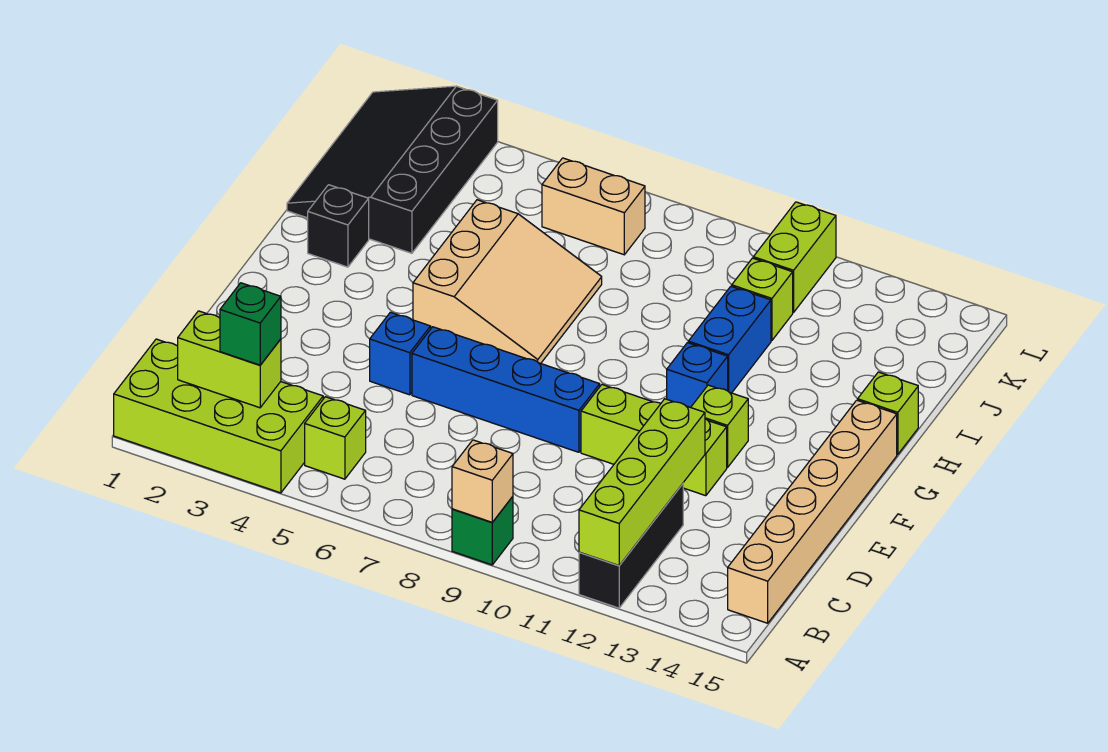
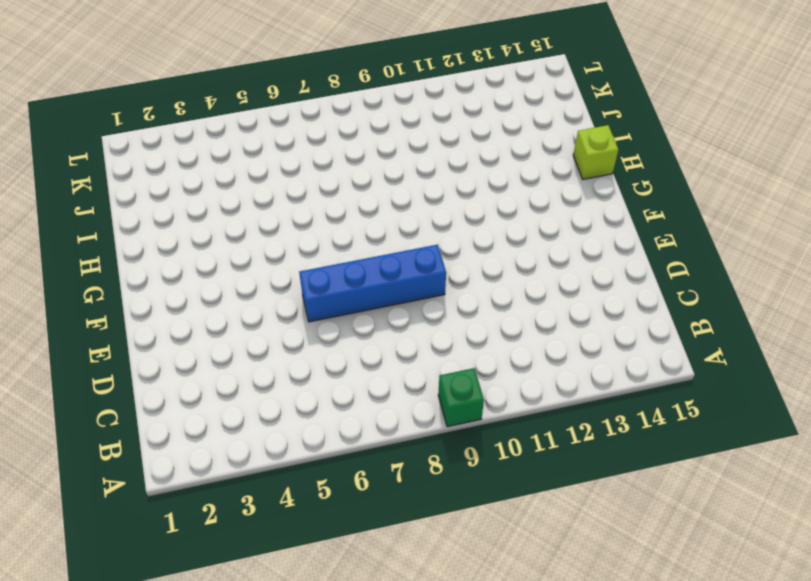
none -> lime 2x4 brick [114,339,323,493]
none -> black 1x3 brick [579,484,683,608]
none -> lime 1x1 brick [305,397,366,479]

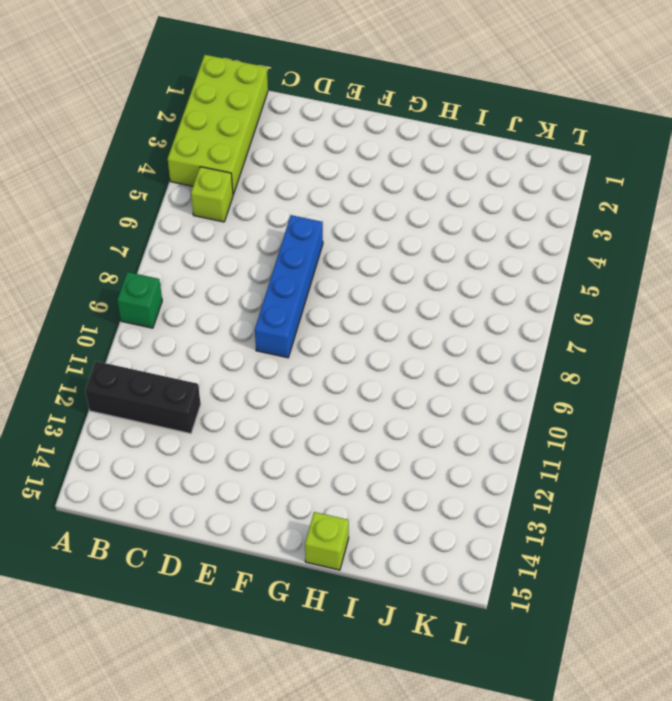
none -> tan 1x6 brick [728,400,897,623]
none -> blue 1x1 brick [370,312,431,395]
none -> lime 1x3 brick [581,385,727,496]

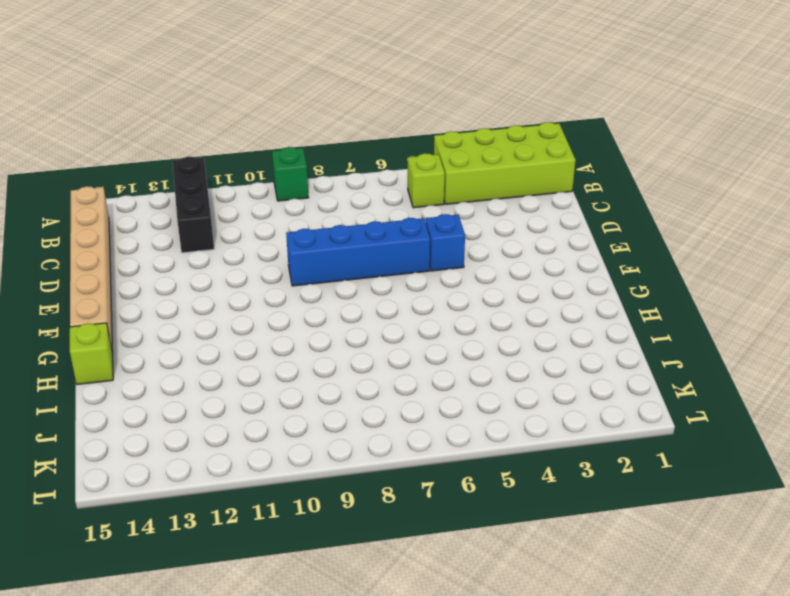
none -> lime 1x3 brick [581,385,727,496]
none -> lime 1x1 brick [691,385,748,468]
none -> tan 3x3 slope [413,200,602,363]

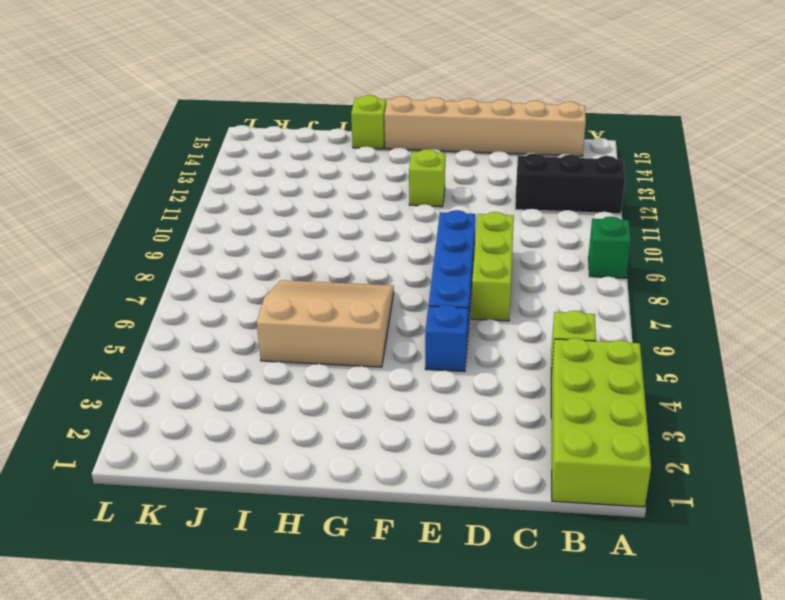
lime 1x3 brick [471,212,514,321] -> lime 1x3 brick moved to [581,385,727,496]
none -> blue 1x1 brick [667,343,728,408]
none -> black 1x1 brick [308,185,369,267]
none -> blue 1x2 brick [688,286,771,393]

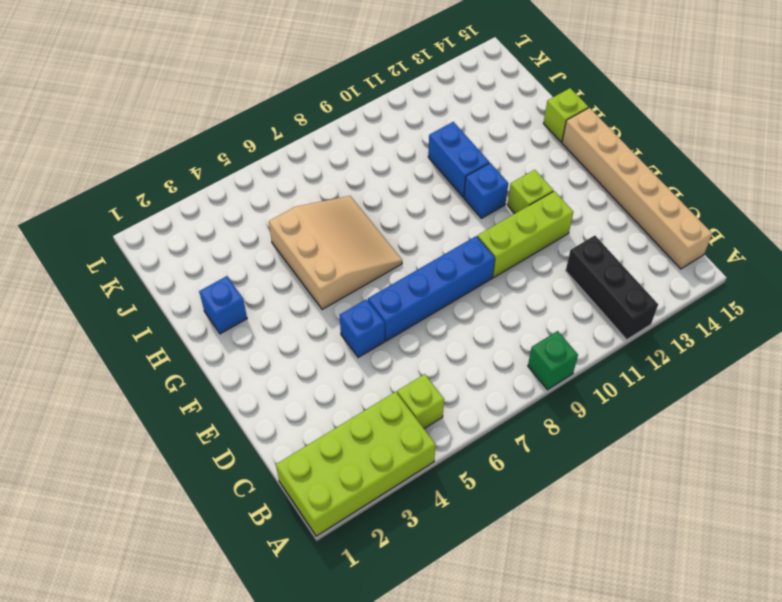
blue 1x1 brick [199,276,247,334] -> black 1x1 brick [308,185,369,267]
none -> black 3x4 slope [287,86,498,253]
none -> lime 1x1 brick [732,258,793,341]
none -> tan 1x2 brick [542,158,645,255]

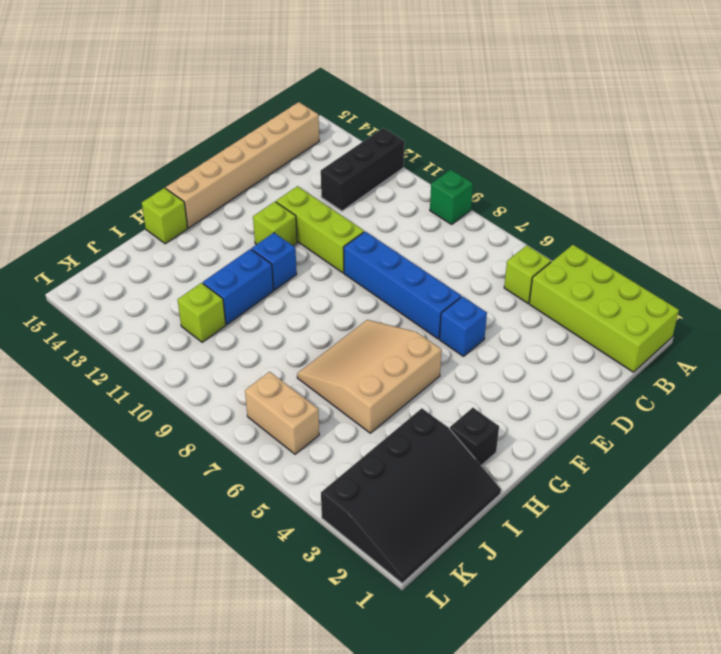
none -> lime 1x2 brick [753,202,836,312]
none -> tan 1x1 brick [452,440,513,522]
none -> lime 1x4 brick [579,399,705,566]

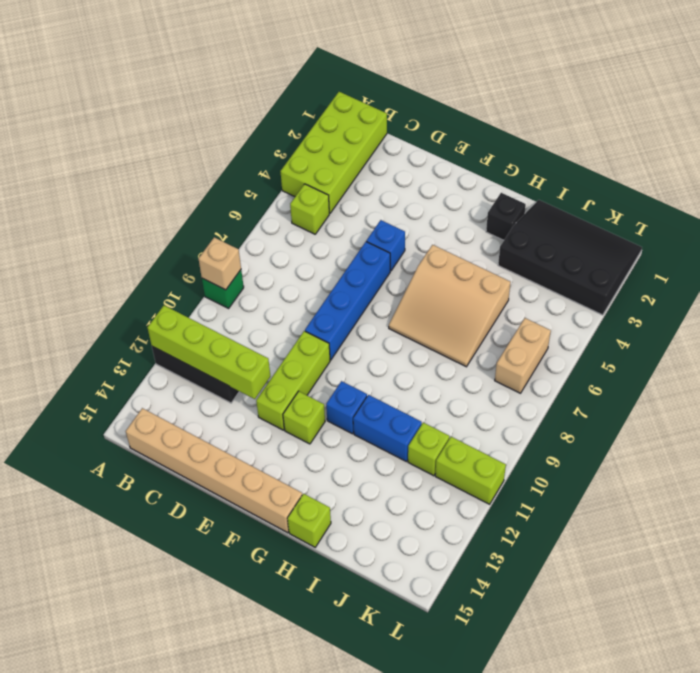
none -> lime 1x2 brick [178,311,281,408]
none -> green 1x1 brick [220,283,281,365]

